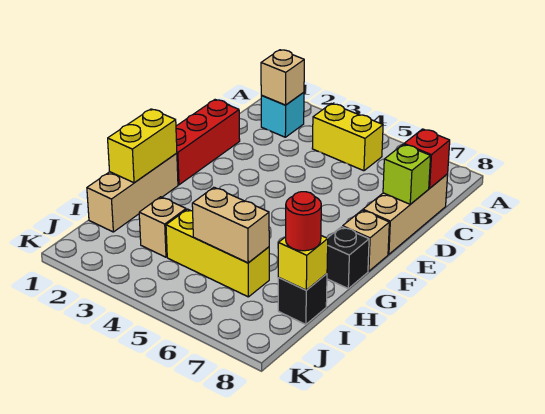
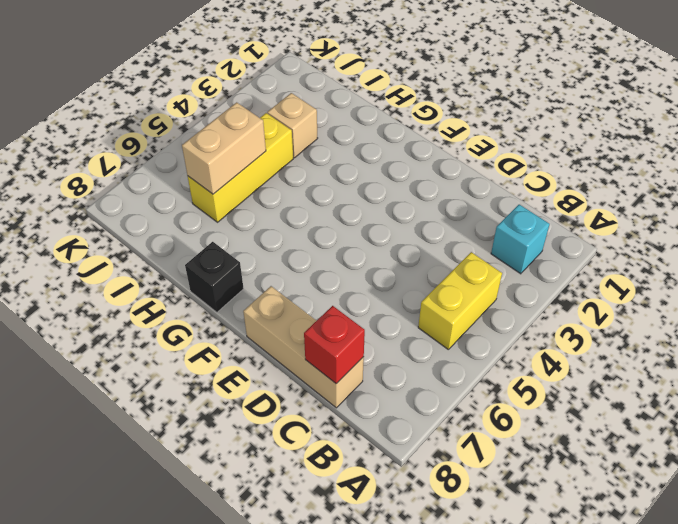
none -> red 1x3 brick [176,100,240,185]
none -> tan 1x1 brick [343,210,389,271]
none -> tan 1x3 brick [87,153,178,232]

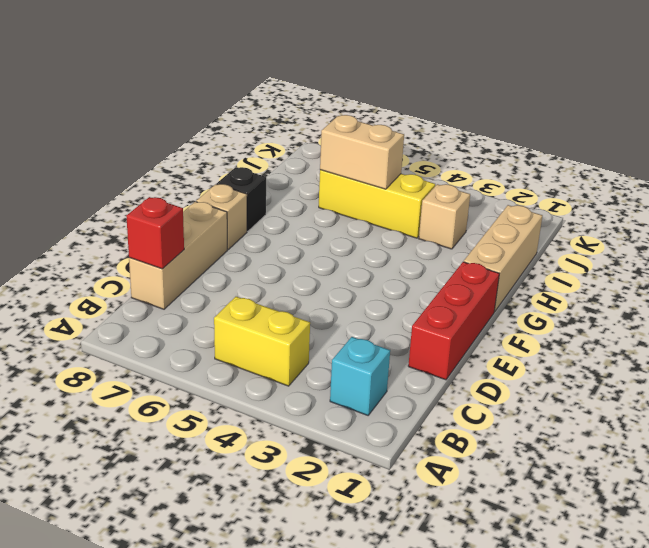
none -> black 1x1 brick [278,274,327,324]
none -> tan 1x1 brick [261,50,304,105]
none -> lime 1x1 brick [383,144,431,204]

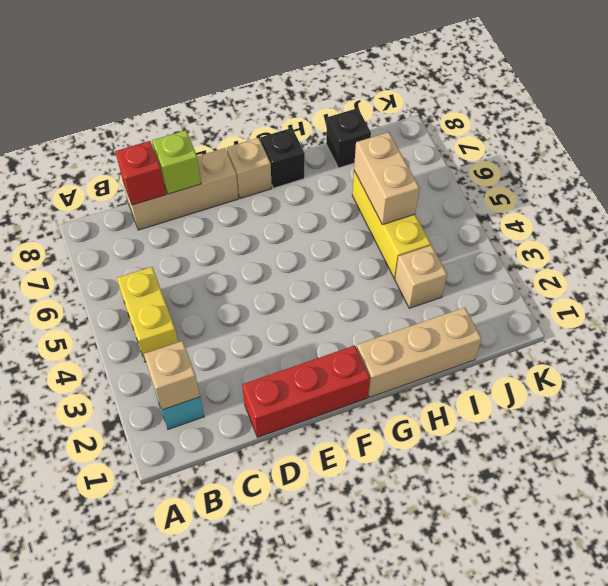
none -> yellow 1x2 brick [108,109,177,183]
none -> yellow 1x1 brick [278,236,328,290]
none -> red 1x1 round brick [286,192,321,251]

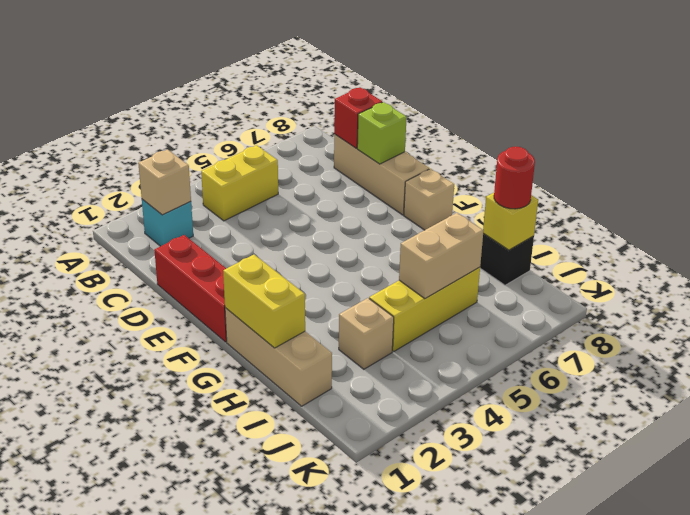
none -> black 1x1 brick [327,227,369,288]

